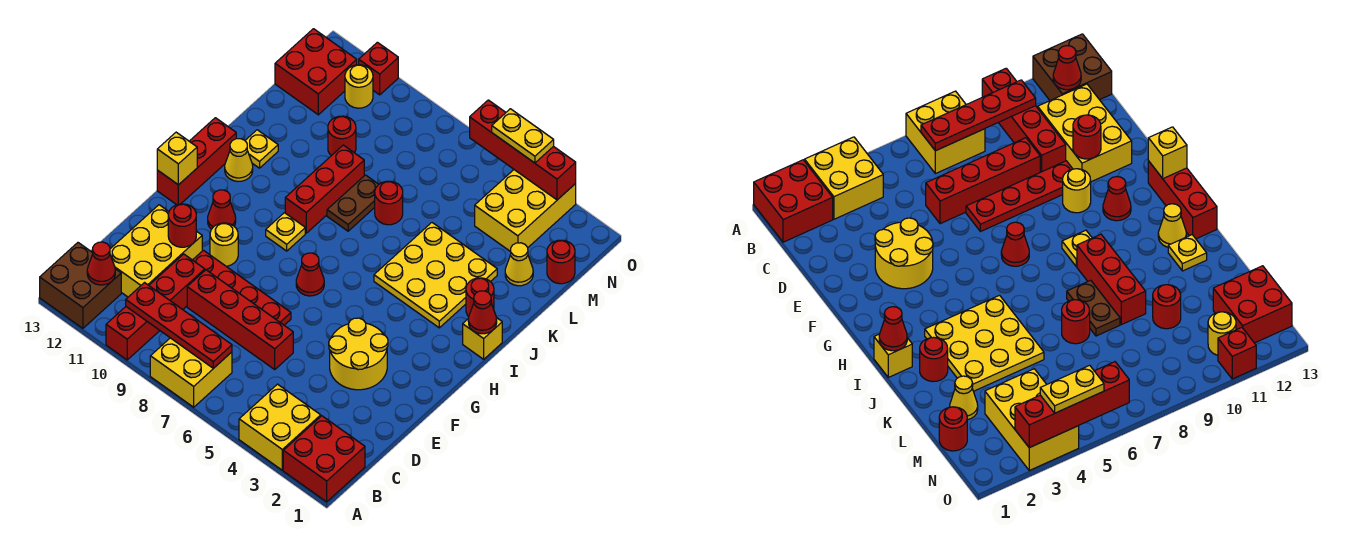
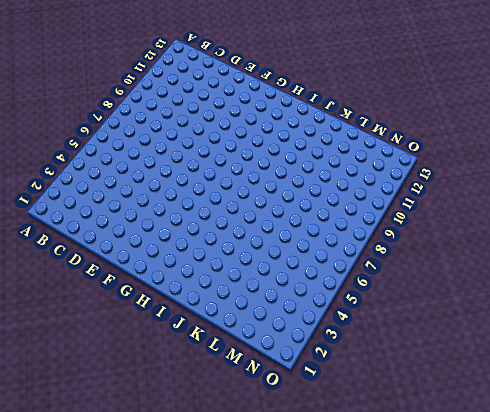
none -> red 2x2 brick [283,416,365,502]
none -> yellow 2x2 brick [239,384,321,470]
none -> yellow 2x2 brick [150,338,232,407]
none -> red 1x4 brick [106,254,205,360]

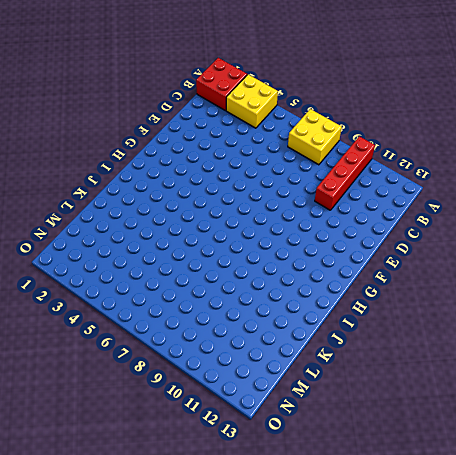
none -> brown 2x2 brick [40,243,121,328]
none -> yellow 2x3 brick [110,205,202,297]
none -> red 1x4 brick [187,270,293,369]
none -> yellow 2x2 round brick [329,318,388,390]

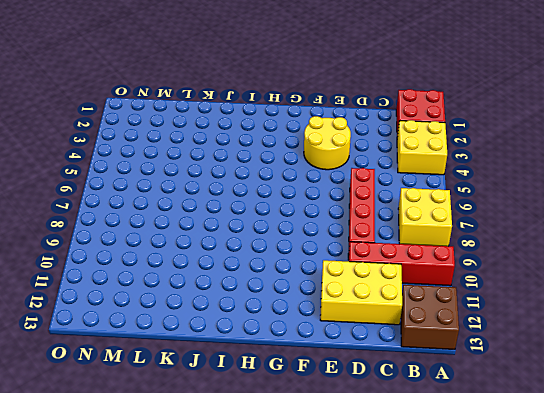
none -> red 1x4 plate [193,250,291,325]
none -> yellow 1x1 round brick [210,223,238,266]
none -> red 1x1 cone [296,253,324,296]
none -> red 1x1 cone [208,190,236,229]

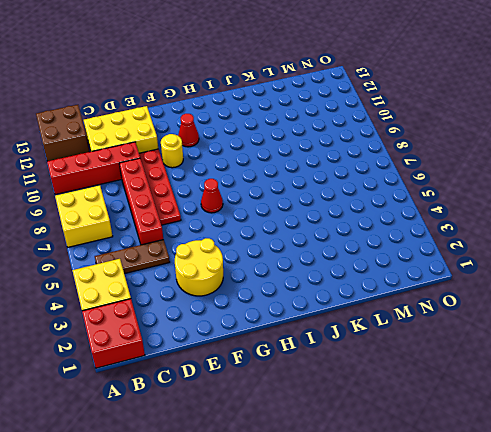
brown 1x3 plate [95,240,170,274] -> none
none -> red 1x3 brick [157,118,236,205]
none -> yellow 1x1 plate [266,213,305,251]
none -> yellow 1x1 brick [463,318,502,359]
none -> yellow 3x3 plate [374,223,497,328]

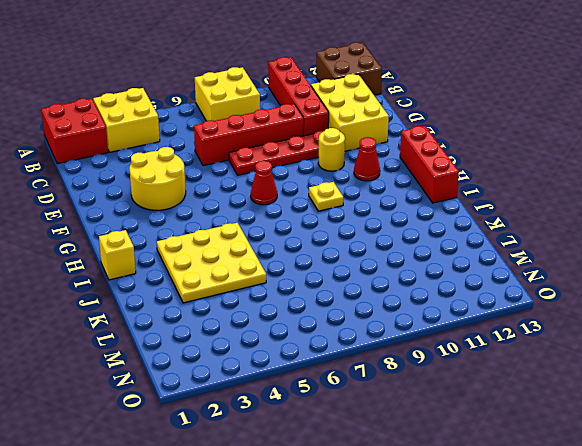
none -> red 1x3 brick [285,145,364,233]
none -> yellow 1x1 cone [225,139,253,181]
none -> red 1x1 round brick [466,278,494,316]
none -> brown 1x2 plate [327,175,379,231]

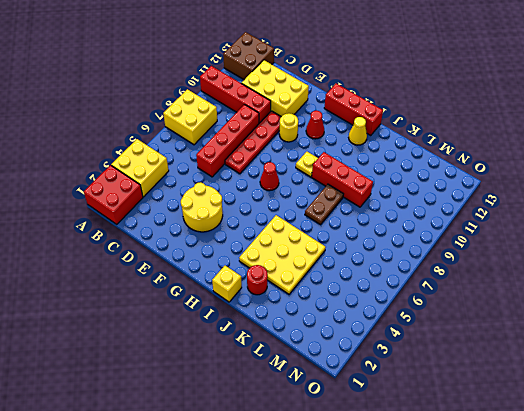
brown 1x2 plate [305,184,343,225] -> brown 1x2 plate turned to [327,175,379,231]
none -> yellow 1x1 plate [245,130,278,168]
none -> red 1x1 round brick [375,181,403,225]
none -> yellow 1x1 cone [505,243,533,286]
none -> red 1x1 round brick [328,116,356,156]

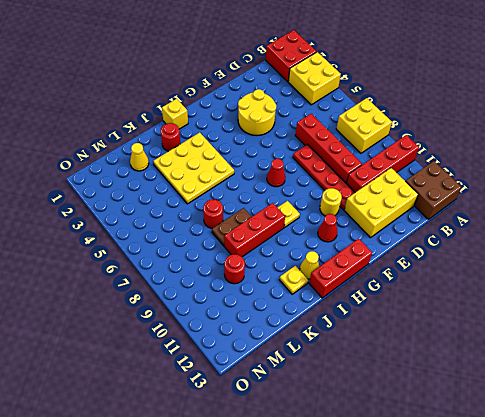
none -> red 1x1 round brick [547,240,575,284]
none -> yellow 2x3 brick [475,170,576,252]
none -> red 2x2 brick [275,29,357,115]
none -> yellow 1x1 round brick [345,65,373,108]

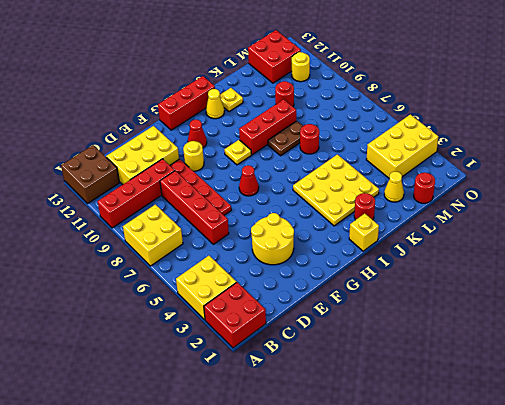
none -> red 1x1 brick [359,42,398,95]
none -> red 1x4 plate [126,283,232,368]
none -> red 1x1 cone [87,242,115,285]
none -> red 1x1 round brick [168,204,196,247]

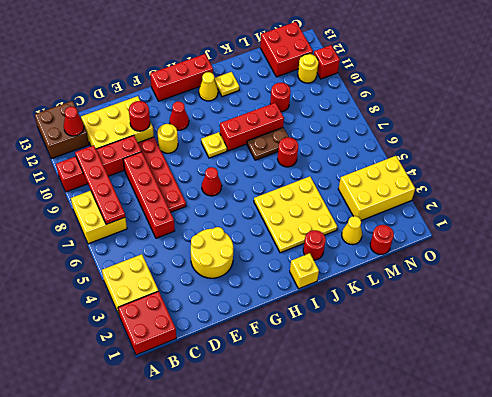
none -> yellow 1x1 brick [157,132,197,185]
none -> red 1x1 cone [468,291,497,334]
none -> red 1x4 brick [470,100,576,200]
none -> yellow 1x2 plate [492,109,554,163]

